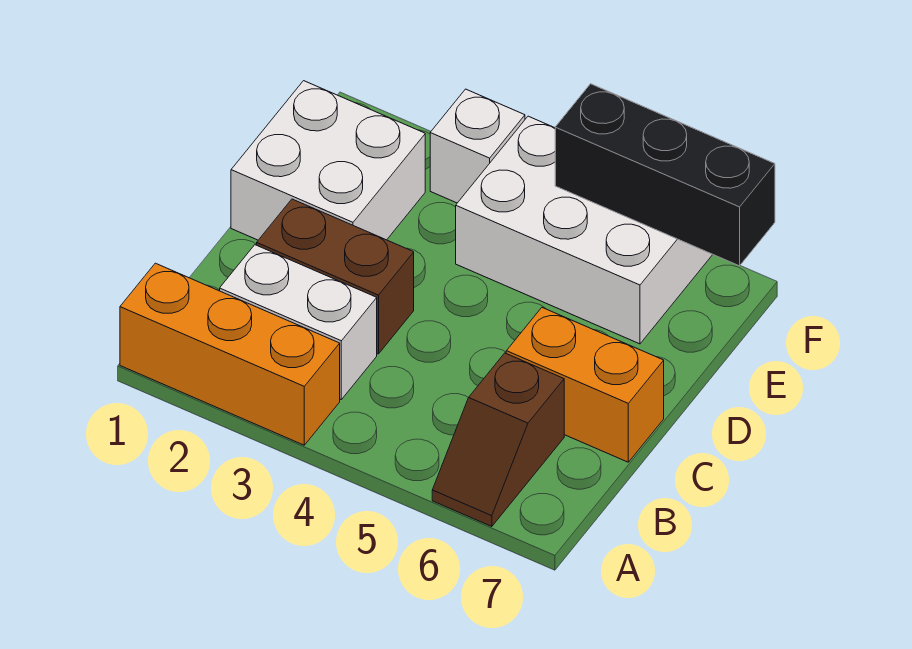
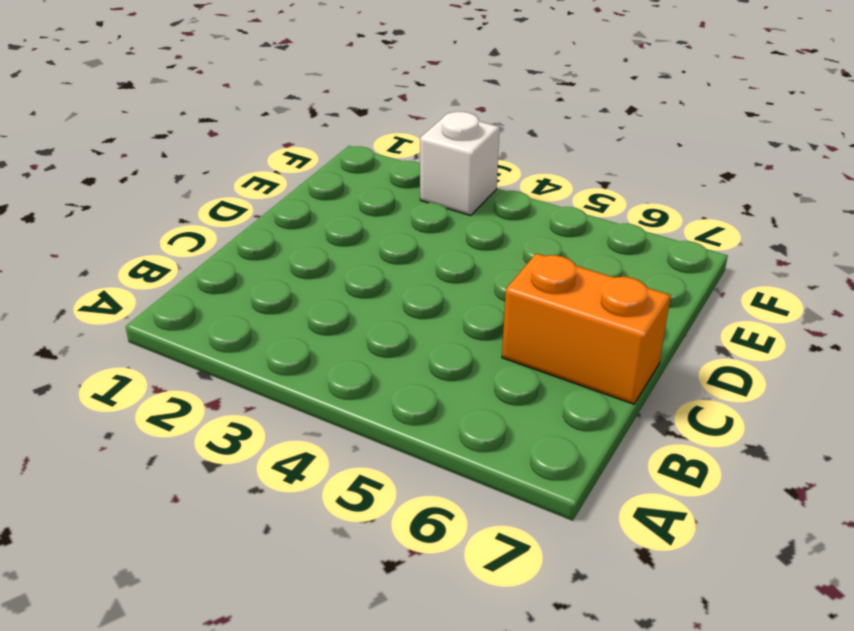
none -> orange 1x3 brick [120,263,340,445]
none -> brown 1x2 slope [432,353,564,527]

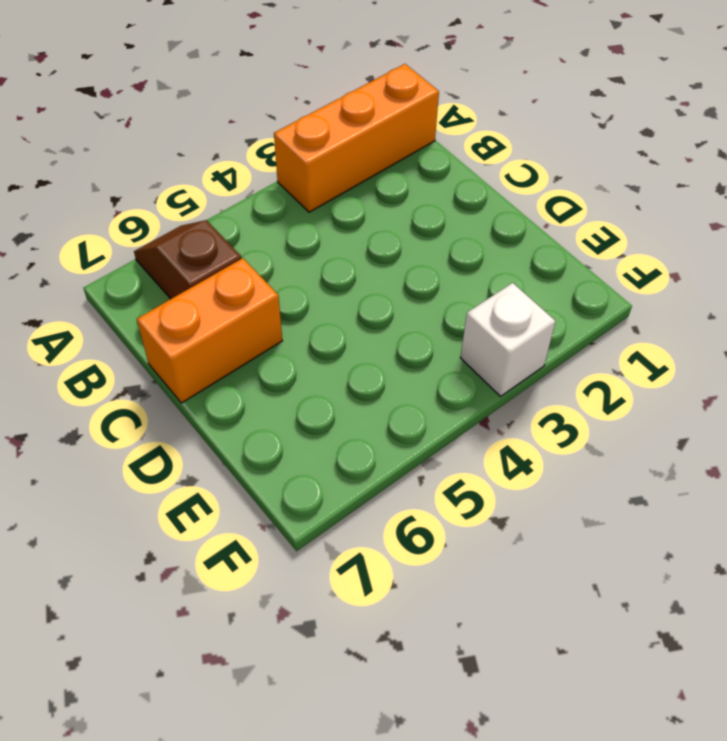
none -> white 1x2 brick [220,245,377,399]
none -> brown 1x2 brick [257,199,414,354]

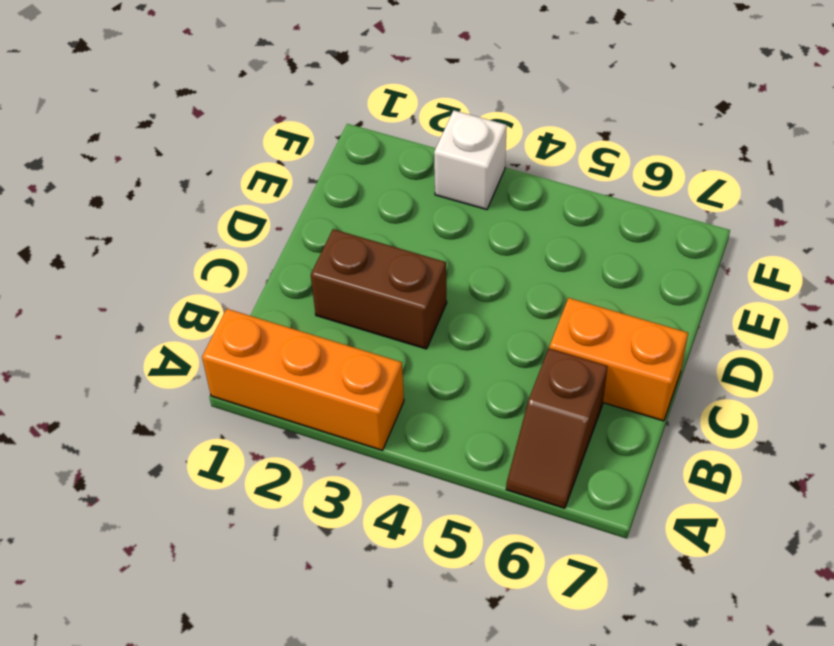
none -> white 1x2 brick [220,245,377,399]
none -> white 2x2 brick [231,81,425,240]

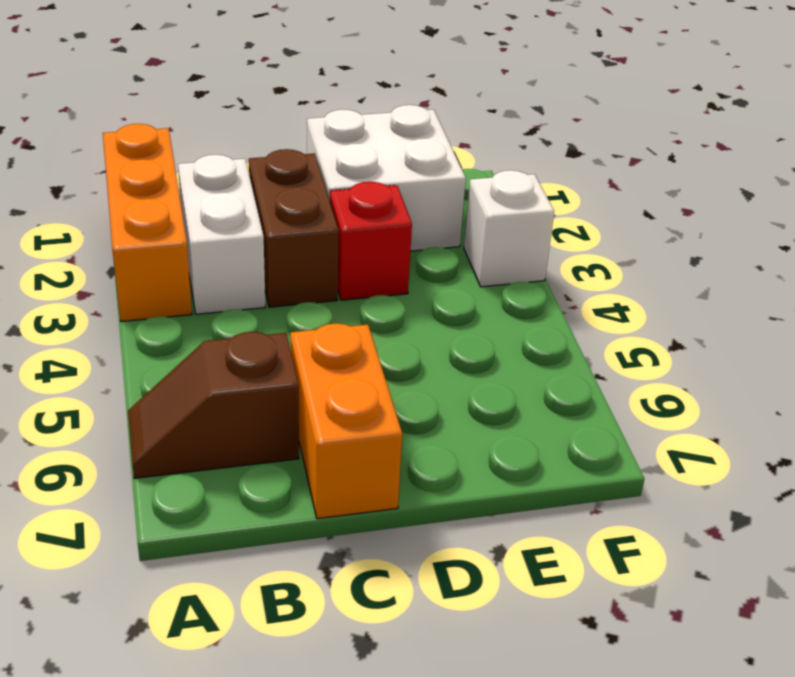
red 1x1 brick [330,182,412,300] -> none
none -> white 2x3 brick [456,116,712,344]
none -> black 1x3 brick [555,84,775,266]

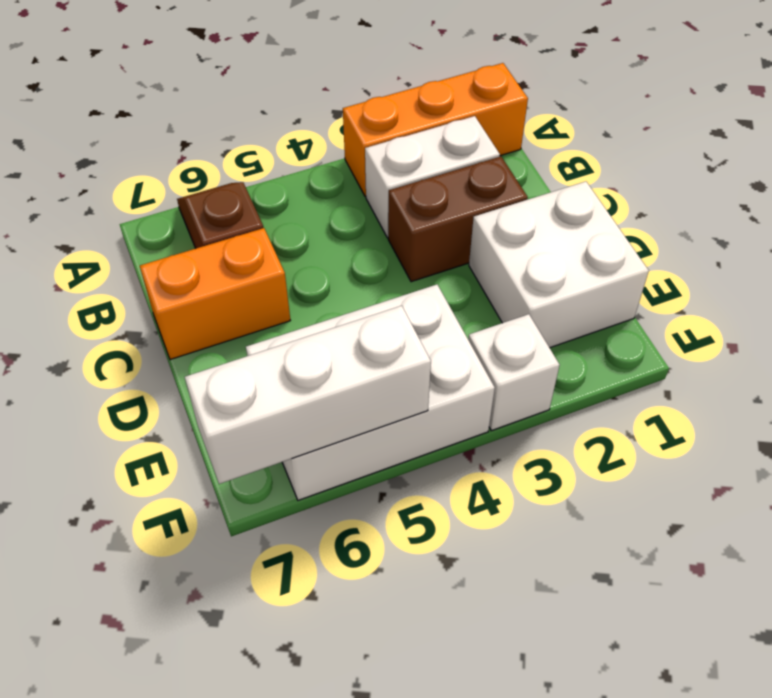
white 1x3 brick [185,306,431,484] -> black 1x3 brick [555,84,775,266]

